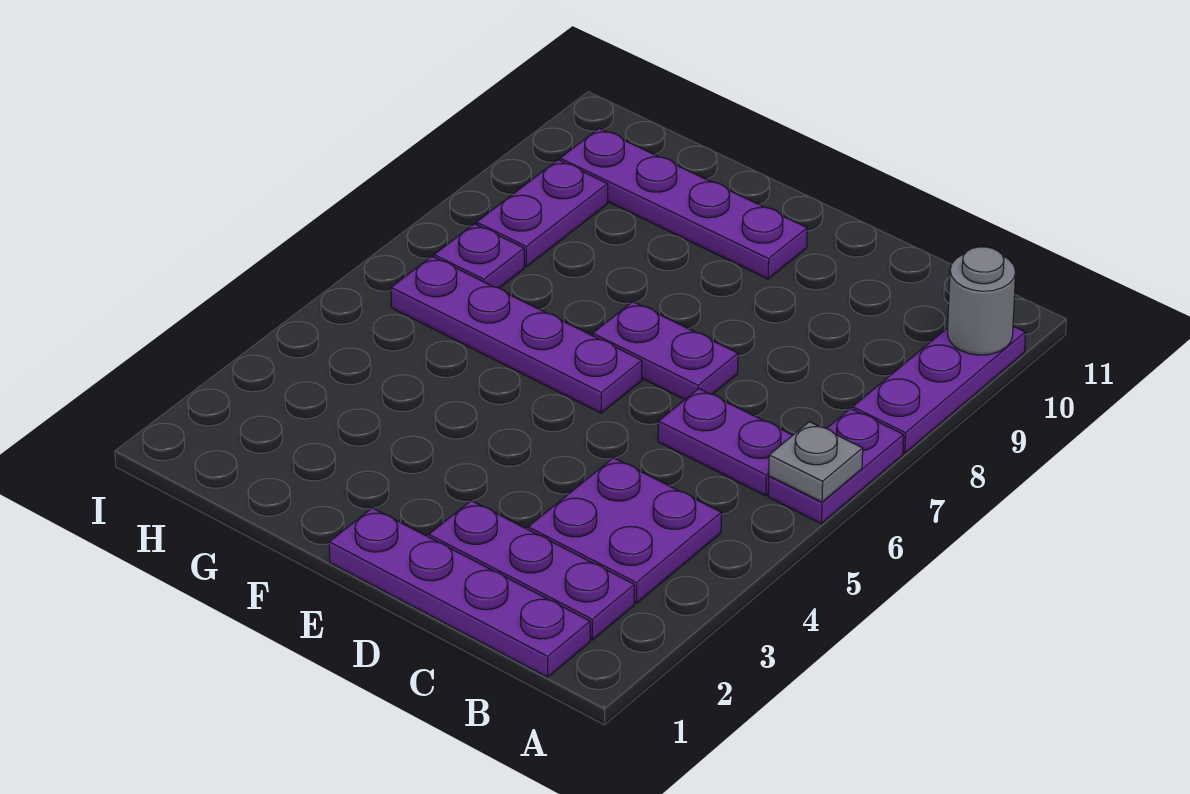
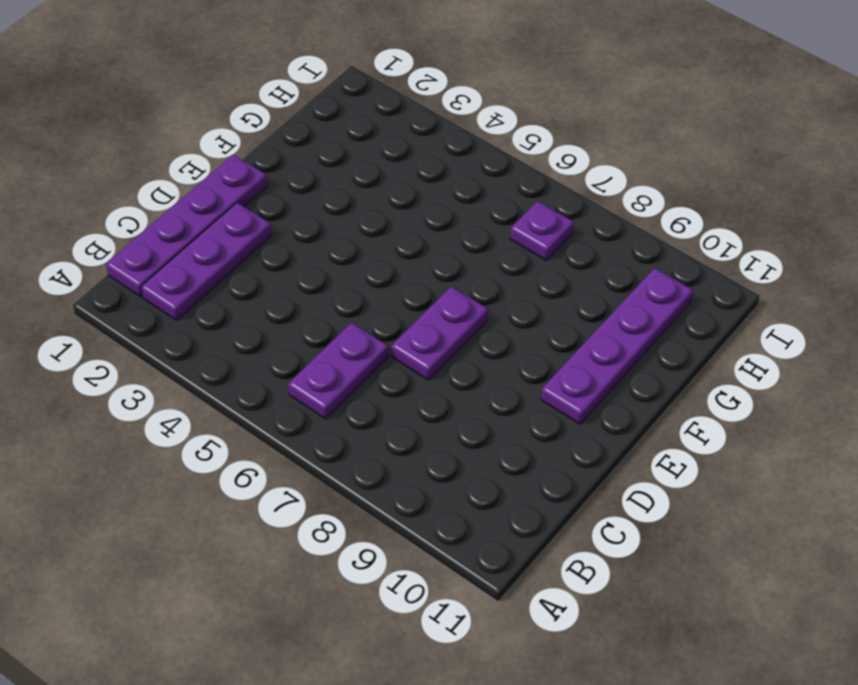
none -> purple 1x2 plate [768,409,904,524]
none -> purple 1x3 plate [853,326,1025,453]
none -> purple 2x2 plate [528,458,721,603]

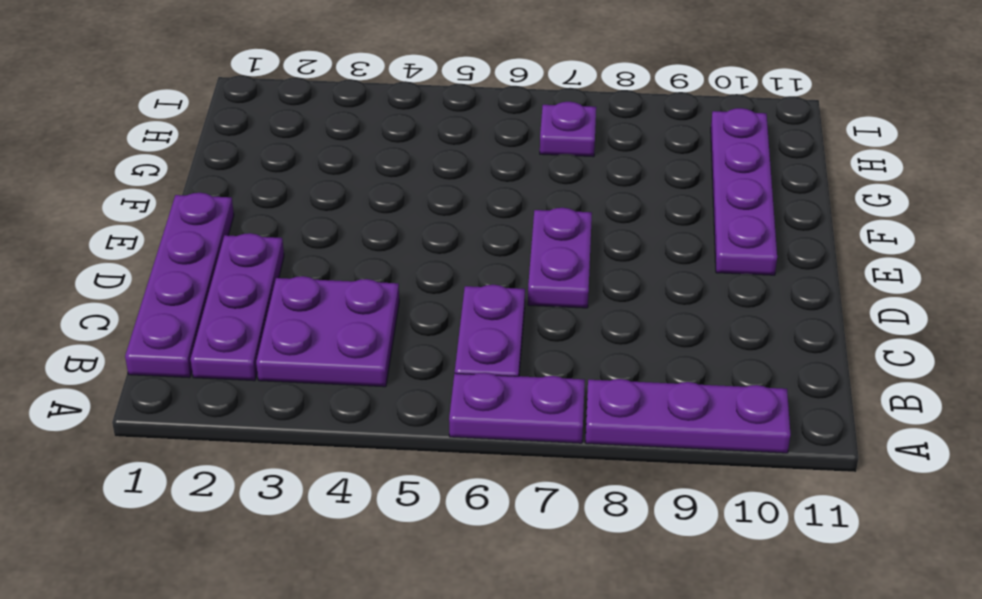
none -> purple 1x4 plate [391,256,642,413]
none -> purple 1x2 plate [477,160,608,267]
none -> grey 1x1 plate [769,422,863,502]

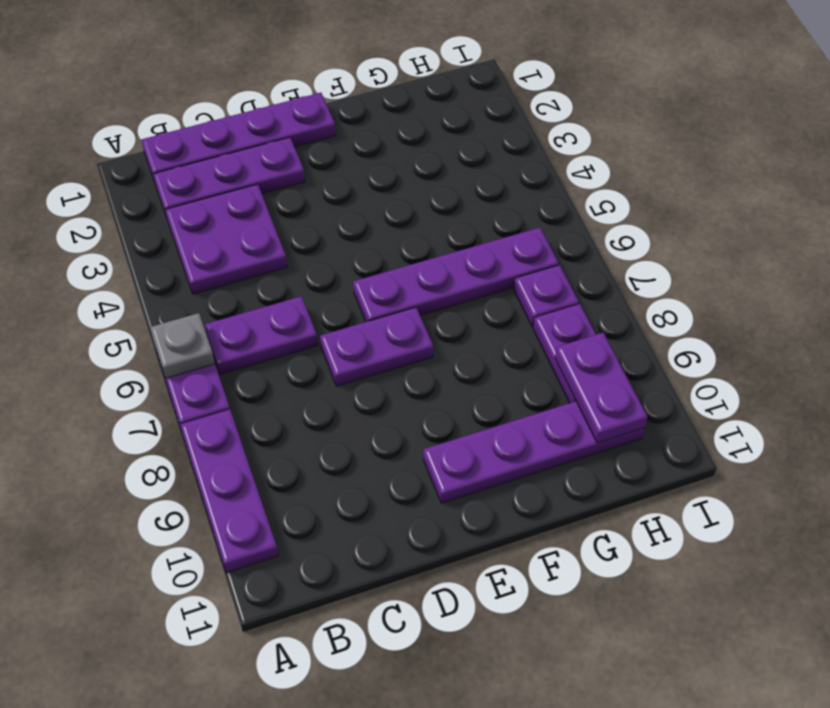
purple 1x2 plate [555,333,648,443] -> none
none -> grey 1x1 round brick [948,247,1016,355]

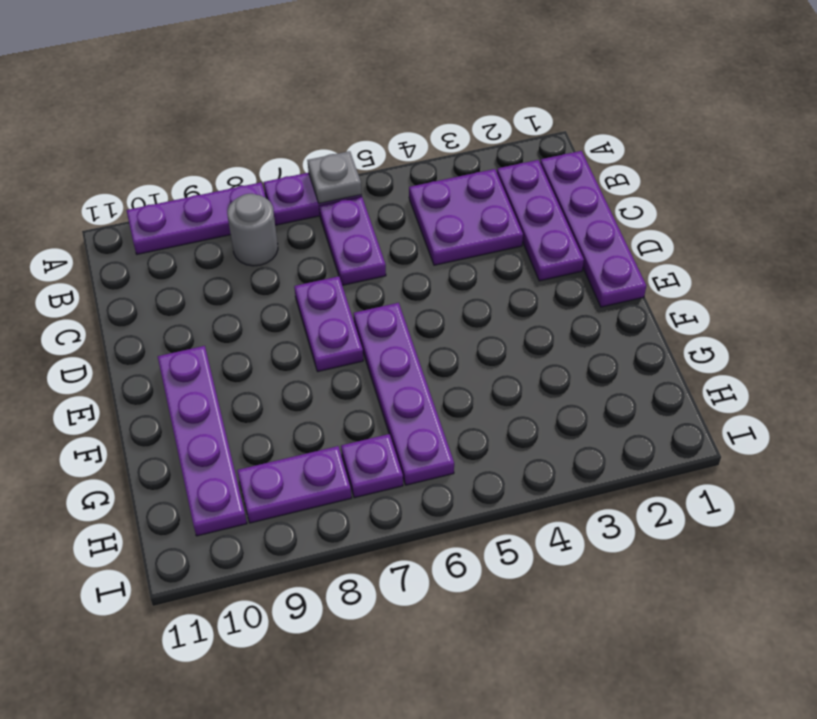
grey 1x1 round brick [227,194,278,266] -> grey 1x1 round brick moved to [948,247,1016,355]

